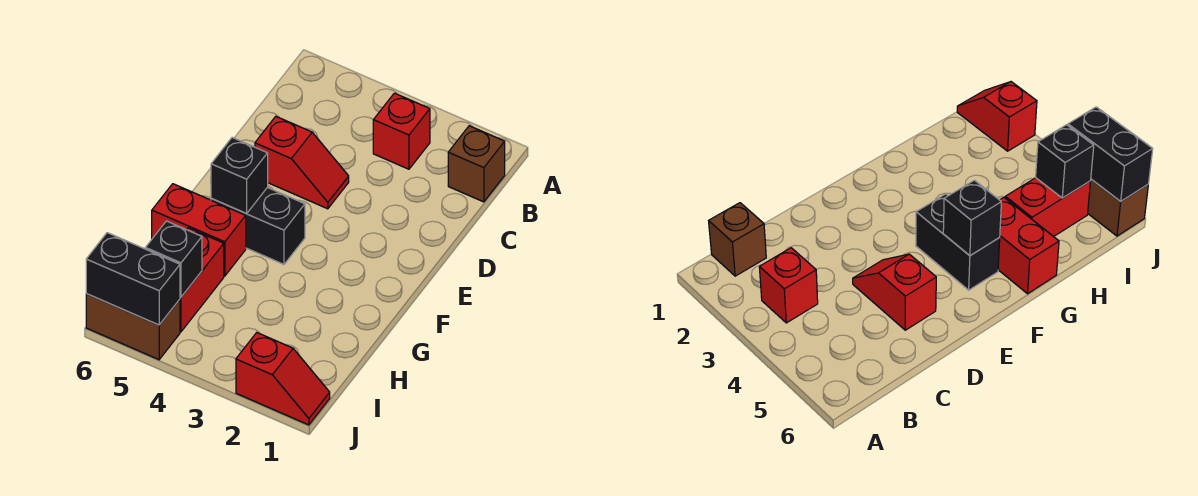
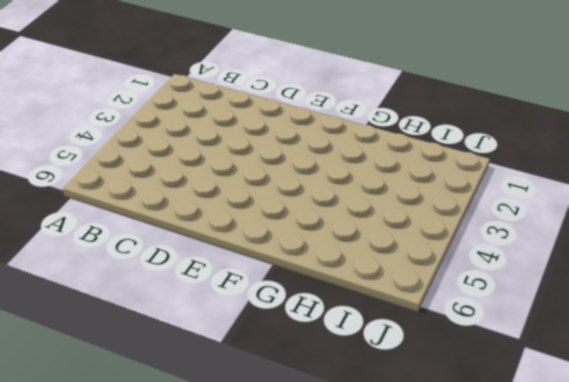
none -> brown 1x1 brick [448,126,505,202]
none -> red 1x1 brick [373,93,430,169]

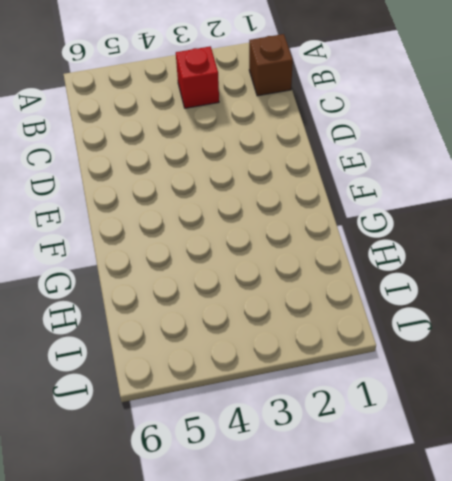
none -> red 1x2 slope [255,117,349,209]
none -> black 1x2 brick [211,187,305,264]

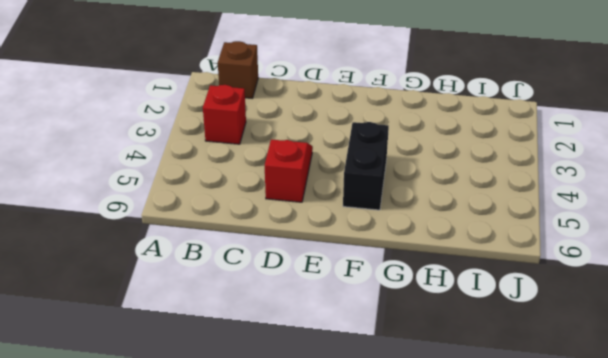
none -> red 1x2 brick [152,184,246,276]
none -> red 1x2 brick [180,228,224,332]

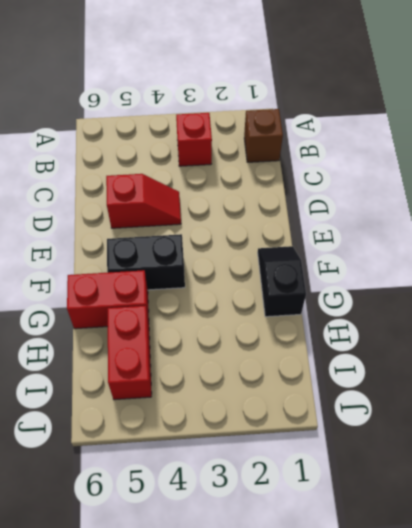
black 1x2 slope [258,246,306,317] -> none
none -> red 1x2 slope [236,333,330,425]
none -> brown 1x2 brick [86,293,180,360]

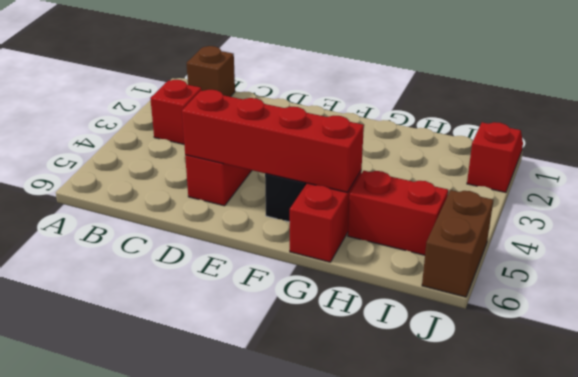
red 1x4 brick [182,90,364,192] -> black 1x1 brick [211,138,268,214]
none -> black 1x1 brick [145,221,202,297]
none -> black 1x2 brick [86,233,180,325]

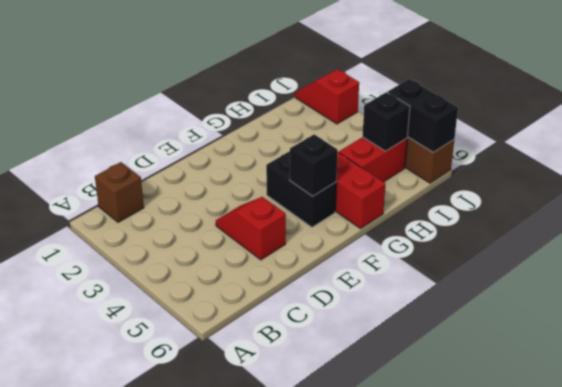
none -> red 1x1 brick [373,93,430,169]

